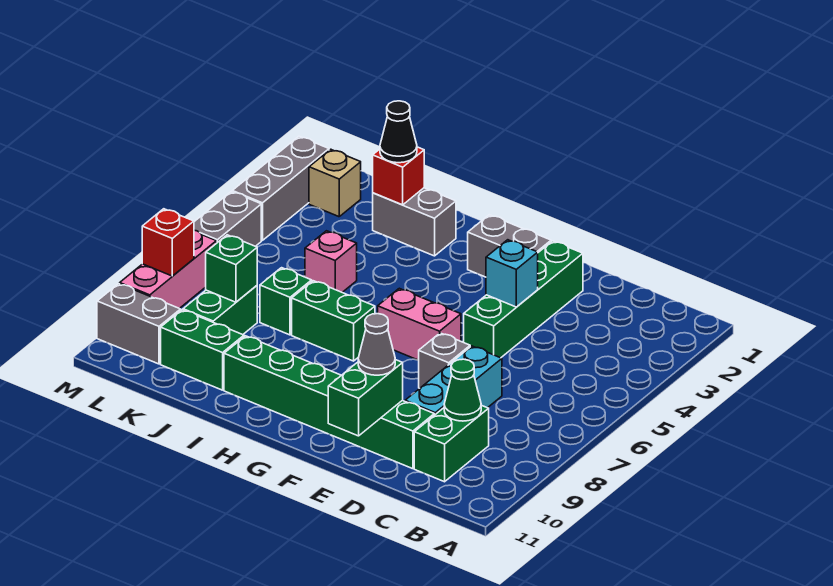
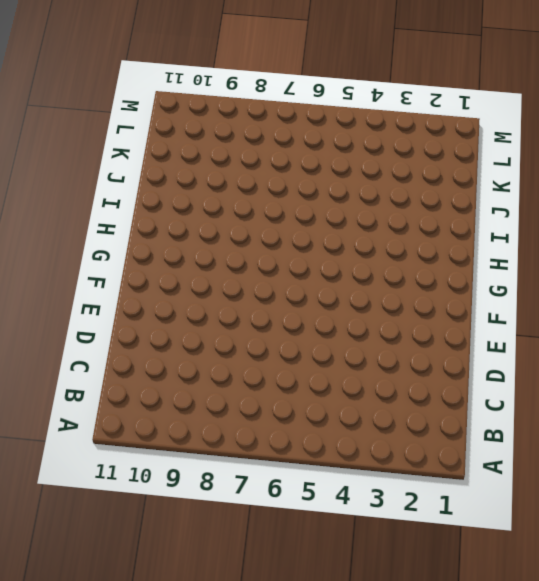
none -> green 1x2 brick [414,405,489,482]
none -> cyan 1x3 brick [405,346,502,415]
none -> green 1x6 brick [224,336,434,469]

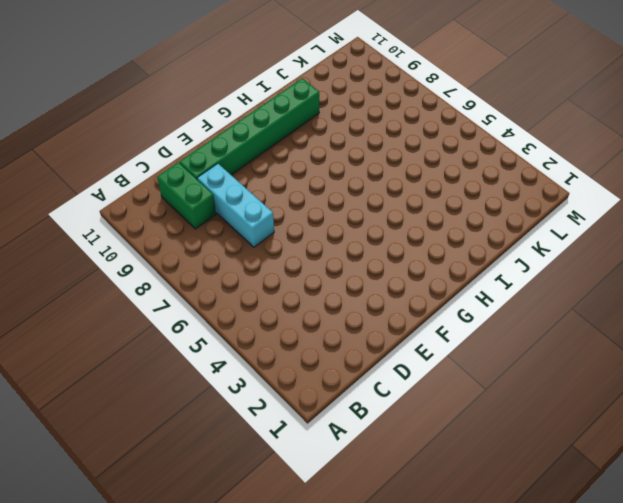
none -> green 1x4 brick [464,241,583,358]
none -> grey 1x1 brick [419,333,470,388]
none -> grey 1x2 brick [468,215,551,277]

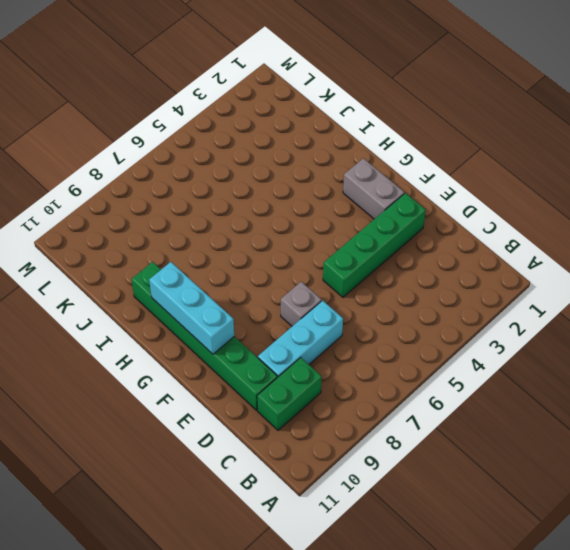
cyan 1x3 brick [149,262,234,354] -> none
none -> pink 1x2 brick [378,288,461,360]
none -> green 1x2 brick [292,281,375,361]
none -> grey 1x2 brick [373,188,456,256]

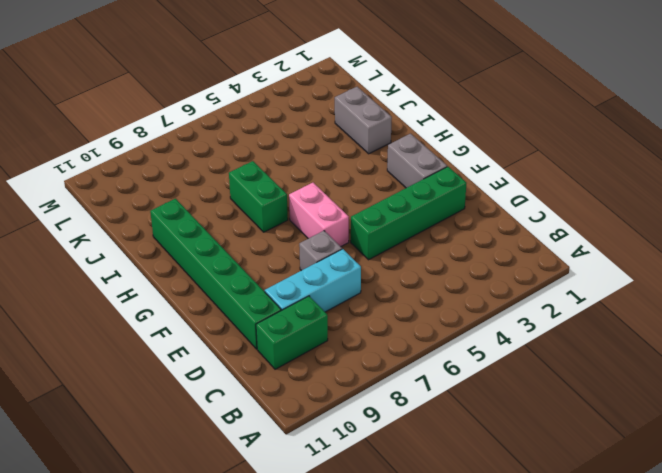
none -> pink 1x1 brick [305,231,357,292]
none -> green 1x1 brick [260,268,312,335]
none -> green 1x2 brick [161,310,244,390]

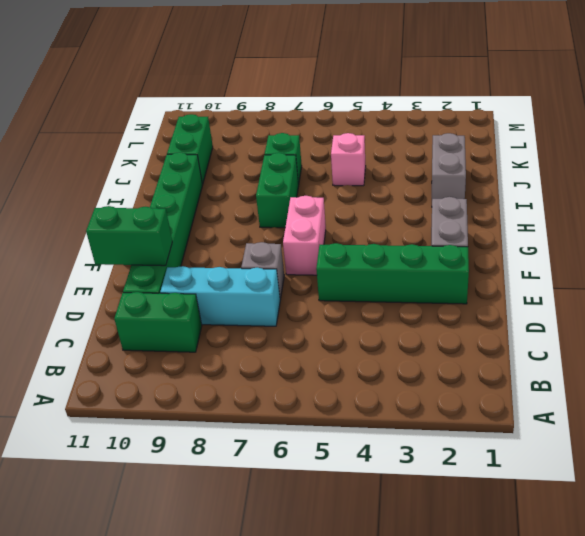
none -> green 1x2 brick [183,286,257,335]
none -> tan 1x1 brick [309,149,361,217]
none -> grey 1x2 brick [97,284,181,364]

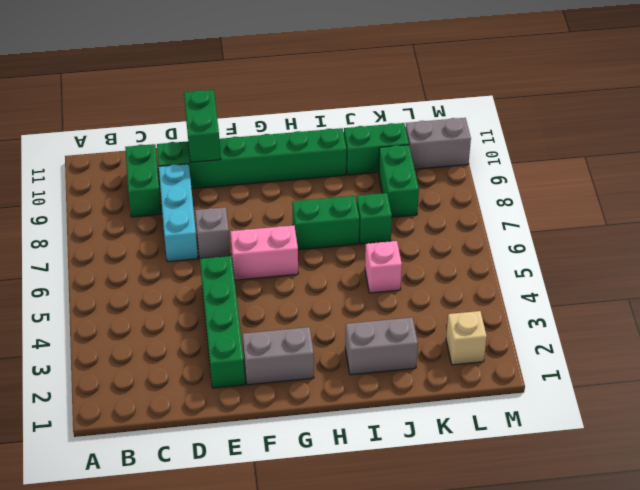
none -> grey 1x3 brick [232,136,329,240]
none -> grey 1x2 brick [194,192,261,246]
none -> pink 1x3 brick [120,230,216,308]

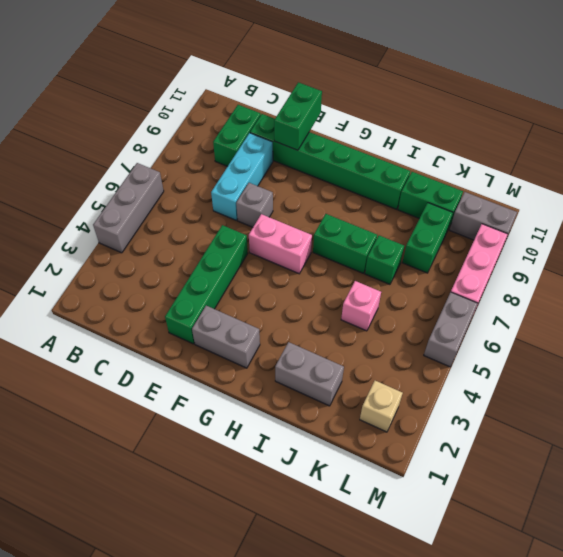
grey 1x3 brick [93,163,164,253] -> grey 1x3 brick moved to [232,136,329,240]
none -> green 1x1 cone [444,359,481,421]
none -> cyan 1x1 brick [486,240,538,307]
none -> red 1x1 brick [373,147,424,205]

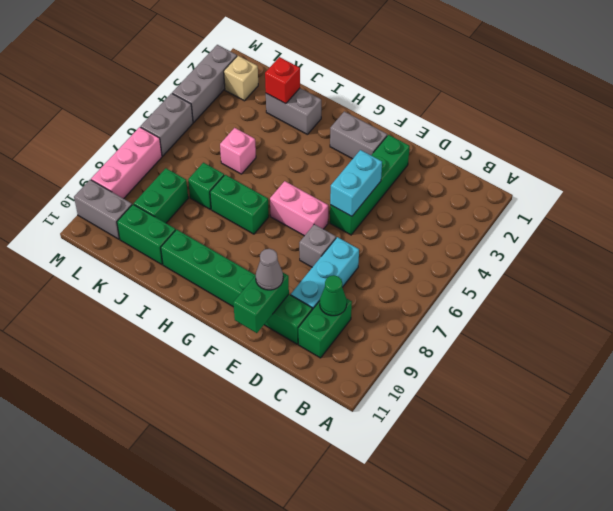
cyan 1x2 brick [330,150,382,216] -> cyan 1x1 brick [486,240,538,307]
none -> green 1x1 brick [206,235,257,302]
none -> red 1x1 brick [142,209,194,276]
none -> black 1x1 cone [380,101,417,163]

